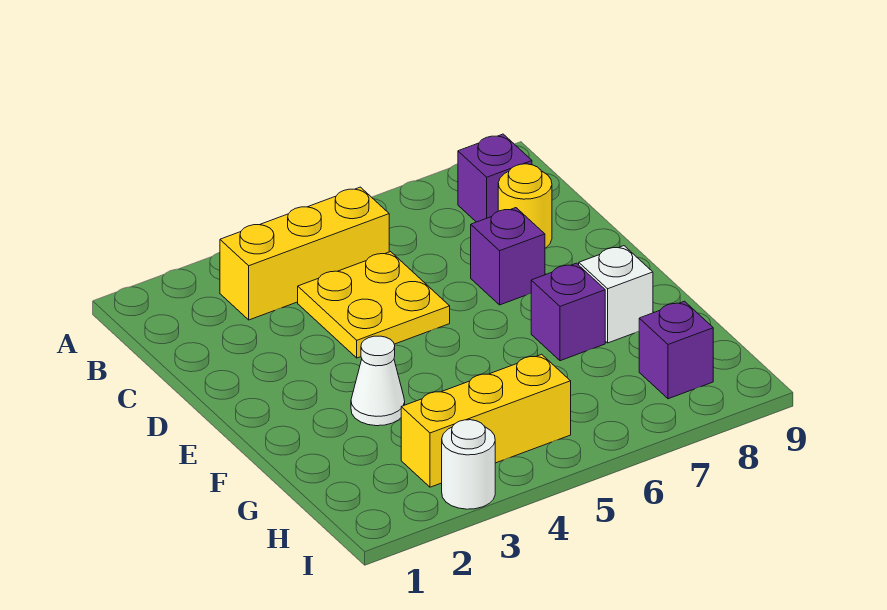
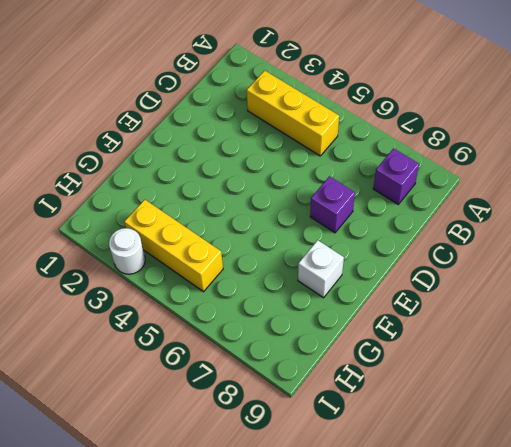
none -> yellow 2x2 plate [298,252,450,358]
none -> yellow 1x1 round brick [498,164,552,248]

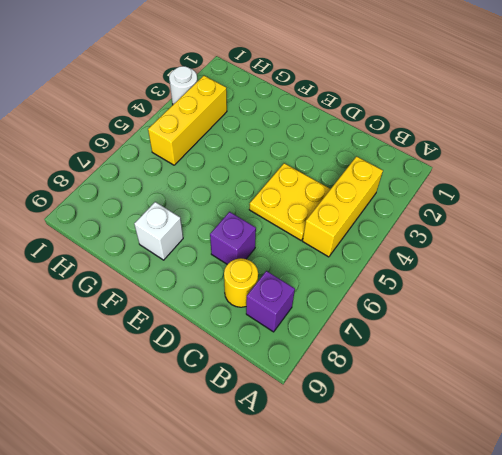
none -> white 1x1 cone [351,336,405,426]
none -> purple 1x1 brick [531,263,605,361]

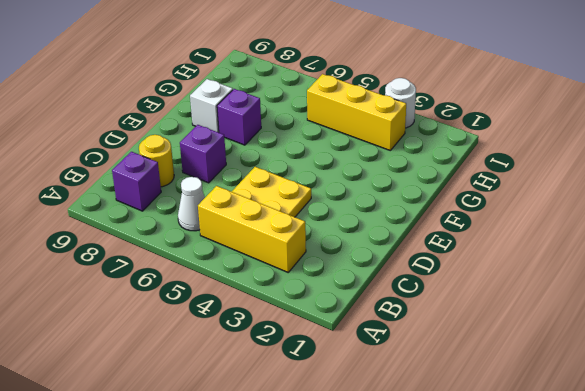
white 1x1 cone [178,177,205,231] -> white 1x1 cone moved to [351,336,405,426]
none -> purple 1x1 brick [639,301,713,399]

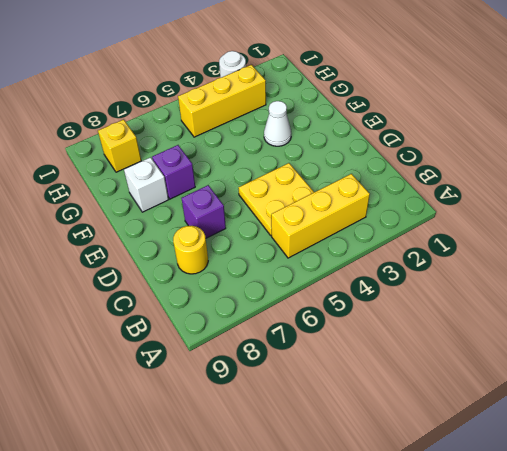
yellow 1x1 brick [98,120,141,172] -> purple 1x1 brick [639,301,713,399]
none -> purple 1x1 brick [458,134,532,222]

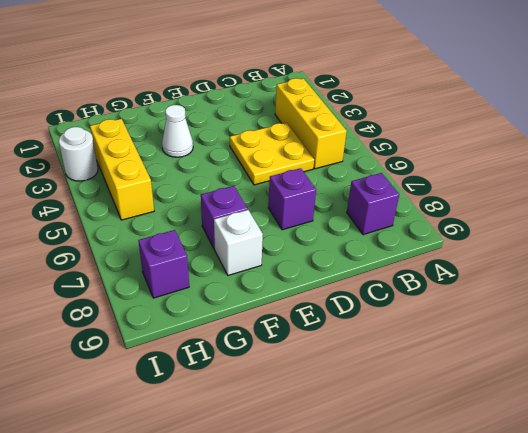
none -> yellow 1x1 round brick [498,164,552,248]

